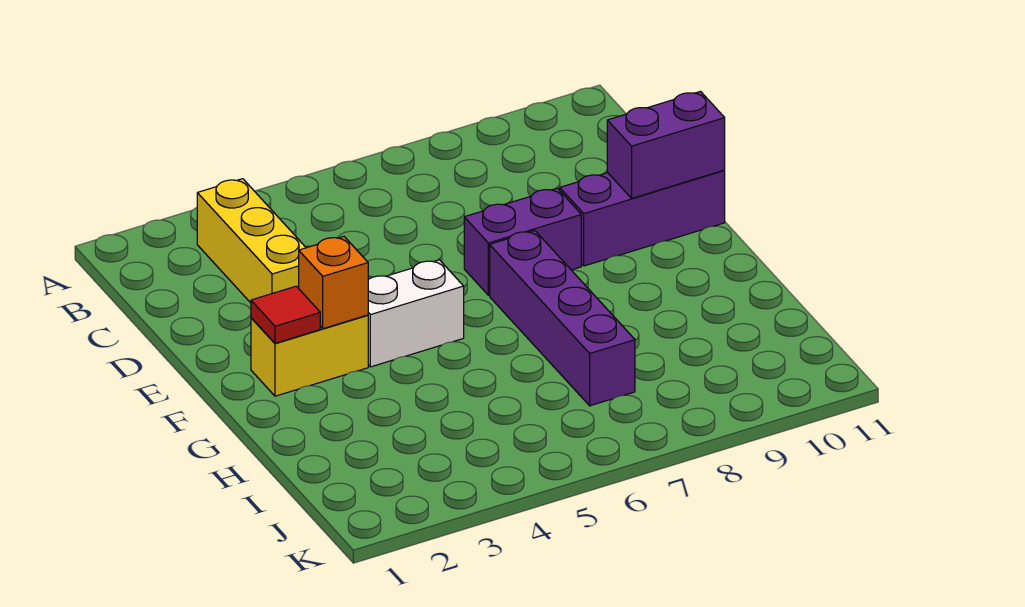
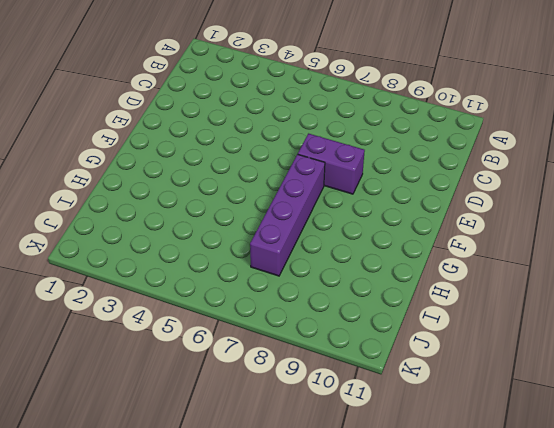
none -> yellow 1x3 brick [197,179,306,303]
none -> purple 1x3 brick [560,170,725,266]

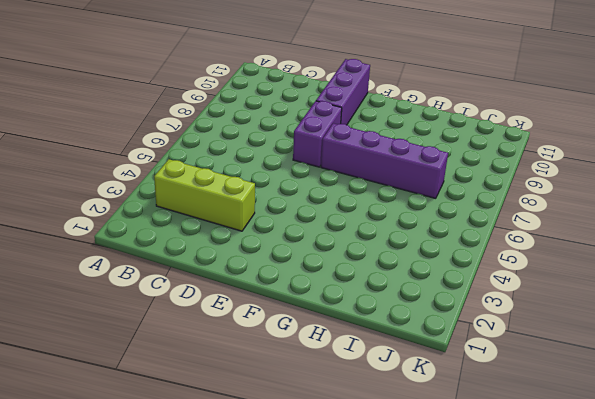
lime 1x3 brick [154,159,255,231] -> yellow 1x3 brick [197,179,306,303]
none -> yellow 1x2 brick [251,315,368,396]
none -> white 1x2 brick [368,260,464,367]

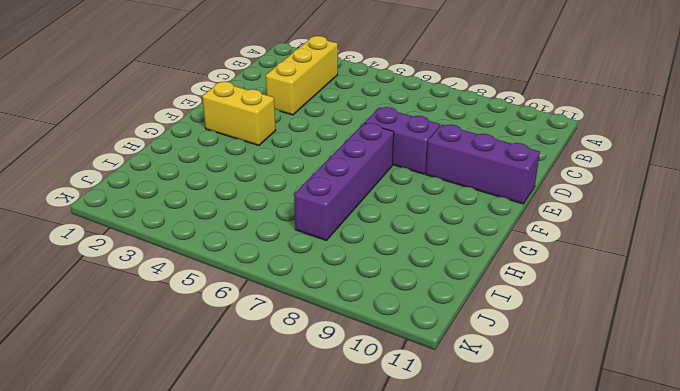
none -> white 1x2 brick [368,260,464,367]
none -> purple 1x2 brick [607,91,725,198]

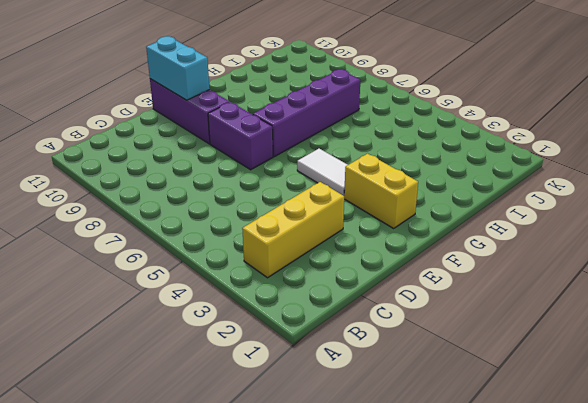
cyan 1x2 brick [146,36,210,100] -> purple 1x2 brick [607,91,725,198]
white 1x2 tile [297,149,347,196] -> white 1x2 brick [368,260,464,367]
none -> red 1x1 tile [251,286,320,343]
none -> orange 1x1 brick [299,236,368,329]

